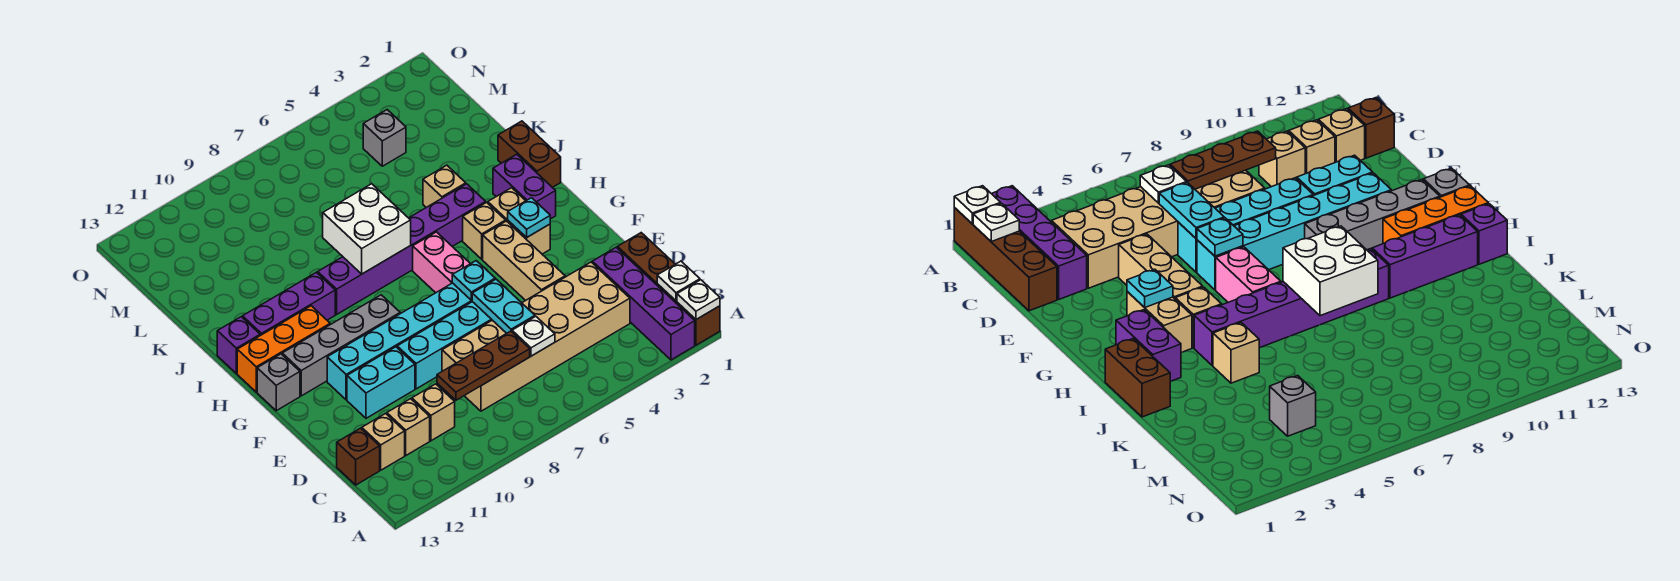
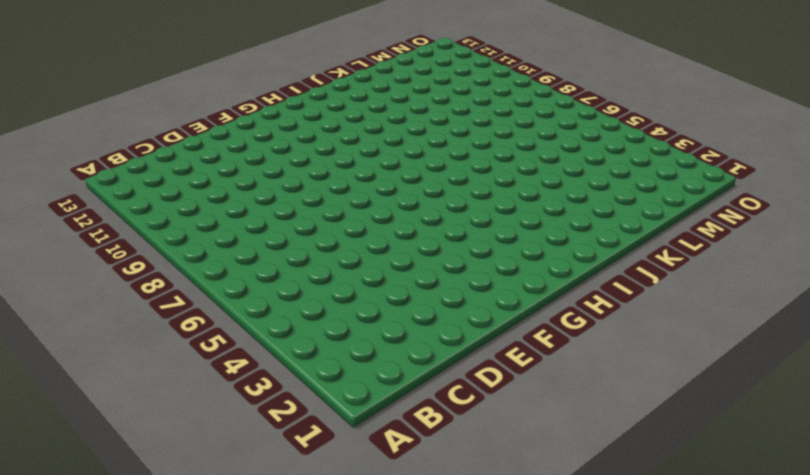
none -> brown 1x4 brick [617,233,720,345]
none -> purple 1x4 brick [592,247,695,360]
none -> tan 2x6 brick [442,262,630,411]
none -> tan 1x1 brick [412,384,455,441]

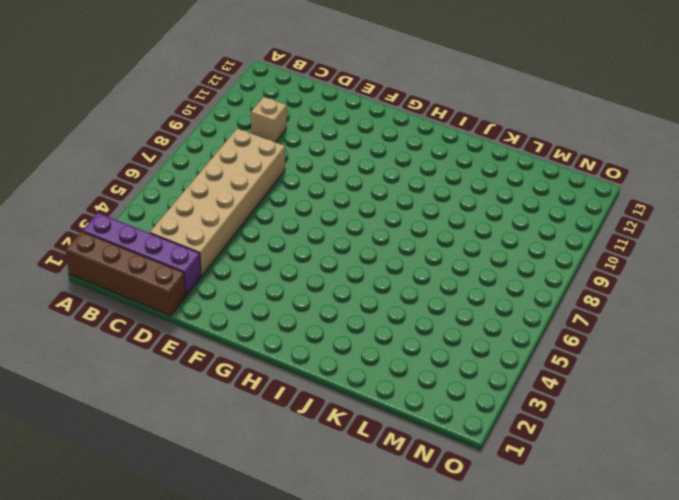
none -> tan 1x1 brick [387,399,430,455]
none -> tan 1x1 brick [362,414,405,470]
none -> brown 1x1 brick [337,428,380,485]
none -> tan 1x3 brick [483,221,565,300]

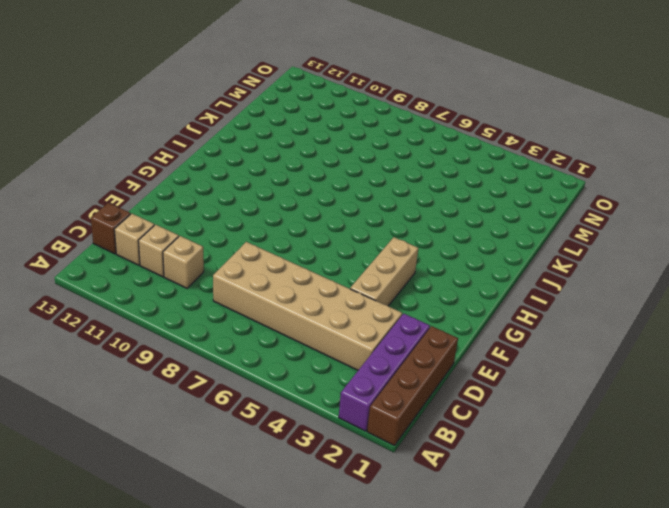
none -> cyan 1x4 brick [397,302,492,389]
none -> cyan 1x2 brick [347,347,415,418]
none -> cyan 1x6 brick [327,283,472,400]
none -> tan 1x2 brick [488,188,550,254]

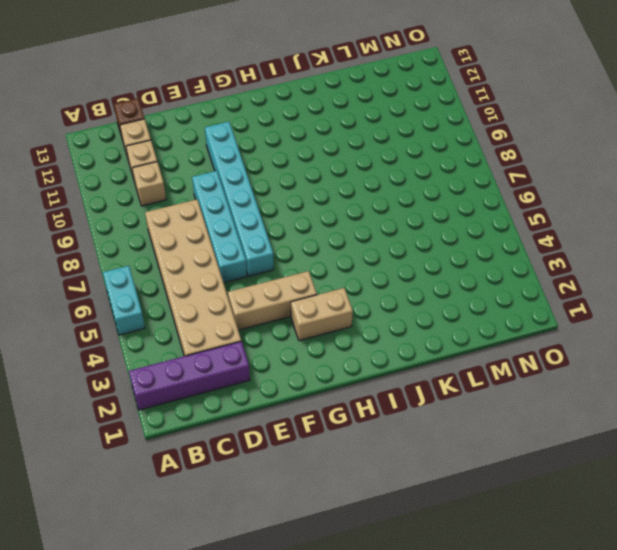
cyan 1x2 brick [103,266,145,335] -> cyan 1x2 brick moved to [347,347,415,418]
none -> brown 1x4 brick [617,233,720,345]
none -> pink 1x2 brick [413,232,470,293]
none -> grey 1x4 brick [282,295,400,396]
none -> grey 1x1 brick [257,354,300,411]

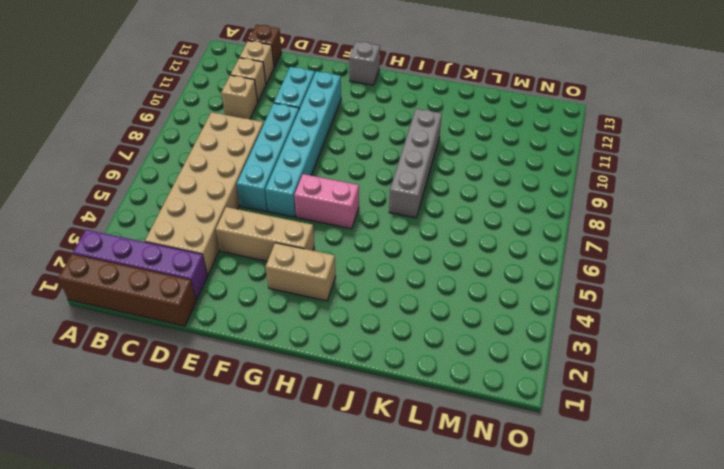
grey 1x4 brick [389,109,442,218] -> grey 1x4 brick moved to [282,295,400,396]
none -> purple 1x2 brick [493,154,556,219]
none -> tan 1x1 brick [463,203,506,259]
none -> orange 1x3 brick [237,306,330,392]
none -> brown 1x2 brick [498,121,561,188]

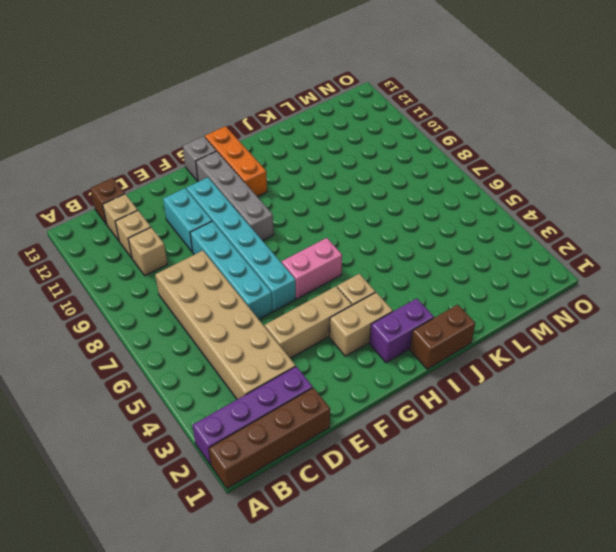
none -> purple 1x6 brick [318,184,486,314]
none -> purple 1x3 brick [243,272,335,335]
none -> purple 1x1 brick [217,317,260,374]
none -> tan 1x1 brick [423,165,466,207]

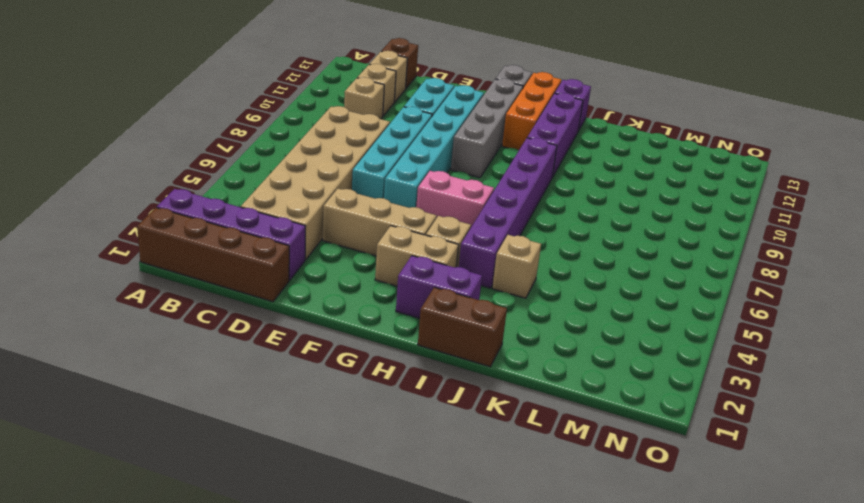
none -> grey 1x1 brick [363,110,406,166]
none -> white 1x1 plate [677,280,720,320]
none -> white 1x1 plate [657,261,700,301]
none -> white 1x1 plate [512,316,555,356]

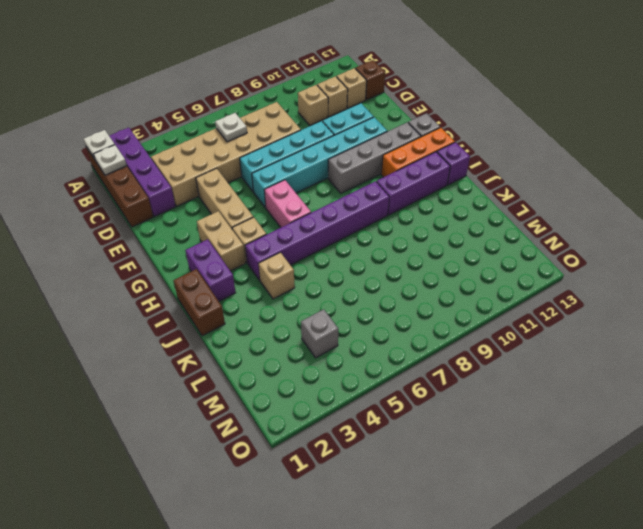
none -> brown 1x3 plate [437,331,530,400]
none -> cyan 1x2 plate [472,279,535,333]
none -> cyan 1x1 plate [452,261,495,300]
none -> cyan 1x1 plate [508,198,550,238]

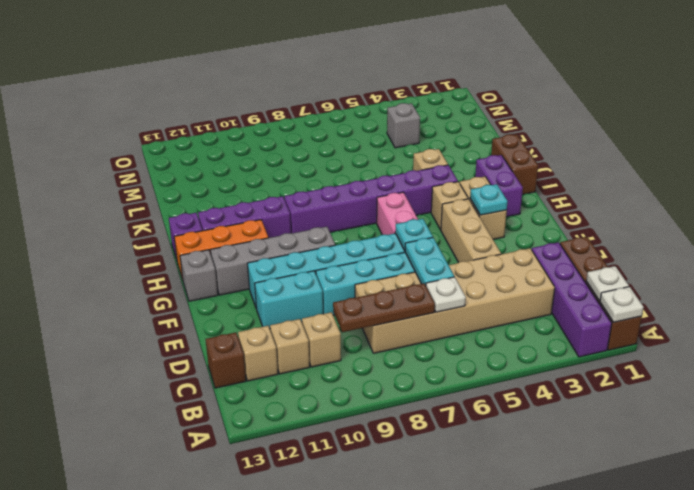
none -> white 2x2 brick [323,184,411,274]

